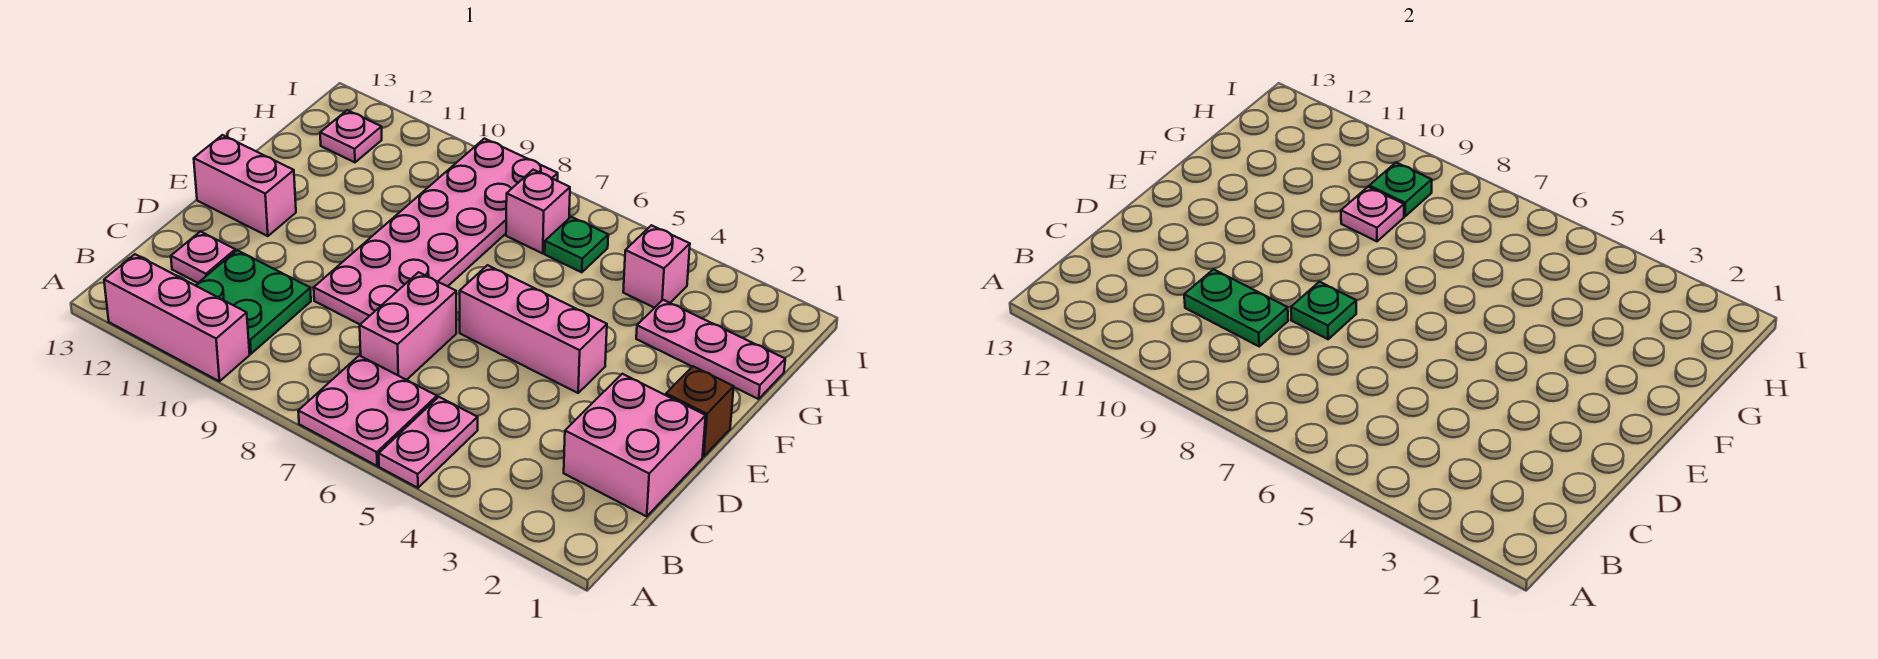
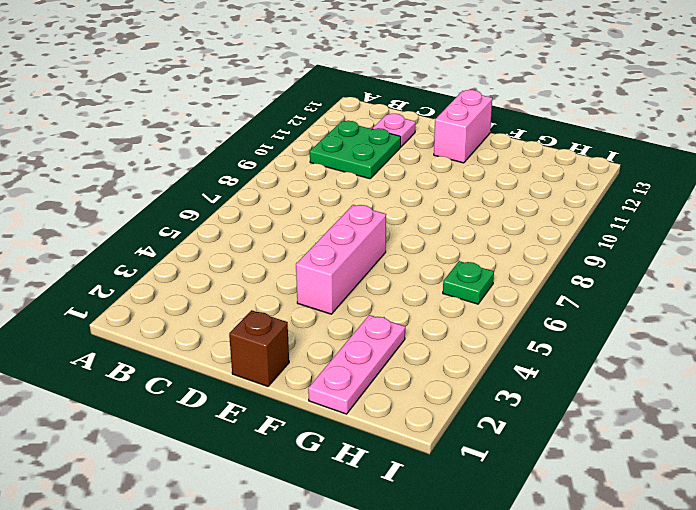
none -> pink 1x2 plate [379,397,478,488]
none -> pink 2x2 plate [298,356,437,466]
none -> pink 1x3 brick [104,254,250,381]

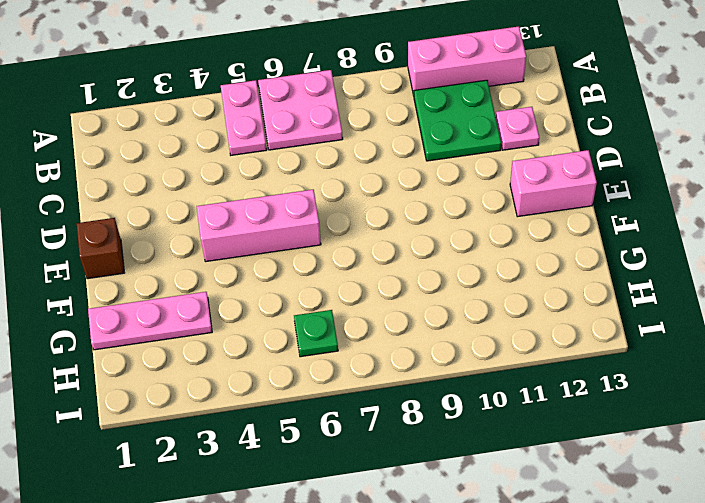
none -> pink 2x2 brick [564,374,706,516]
none -> pink 1x2 brick [360,272,456,380]
none -> pink 2x6 plate [314,139,558,324]

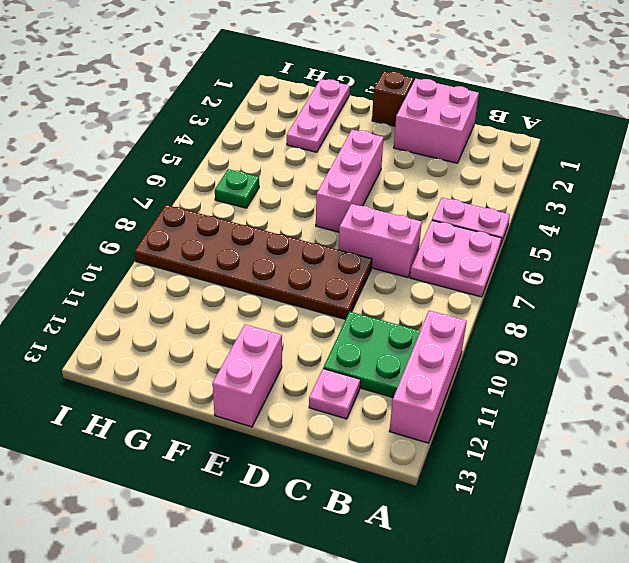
brown 2x6 plate [134,205,372,319] -> pink 2x6 plate [314,139,558,324]
none -> pink 1x1 brick [623,225,690,308]
none -> pink 1x1 brick [506,170,570,254]
none -> pink 1x1 plate [320,110,382,162]

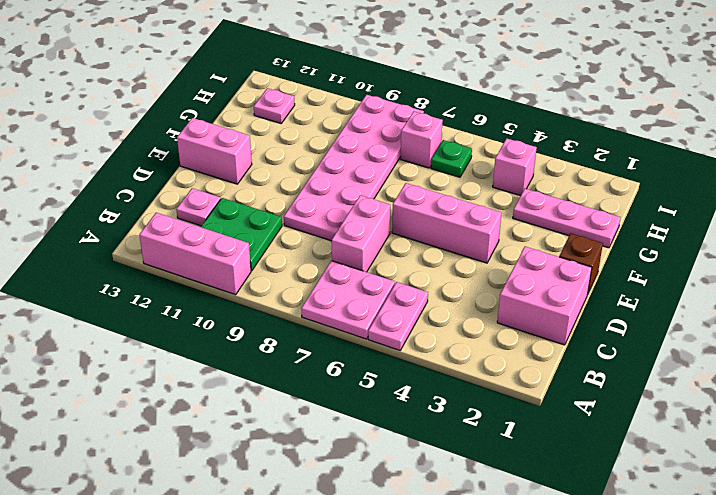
none -> green 1x2 plate [1184,269,1288,346]
none -> green 1x1 plate [1291,282,1356,339]
none -> pink 1x1 plate [1341,187,1404,241]

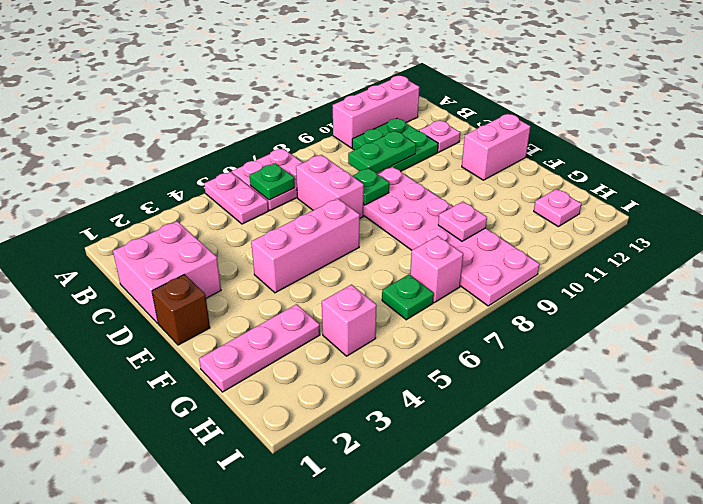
green 1x1 plate [250,163,295,200] -> green 1x1 plate moved to [1369,162,1432,216]

